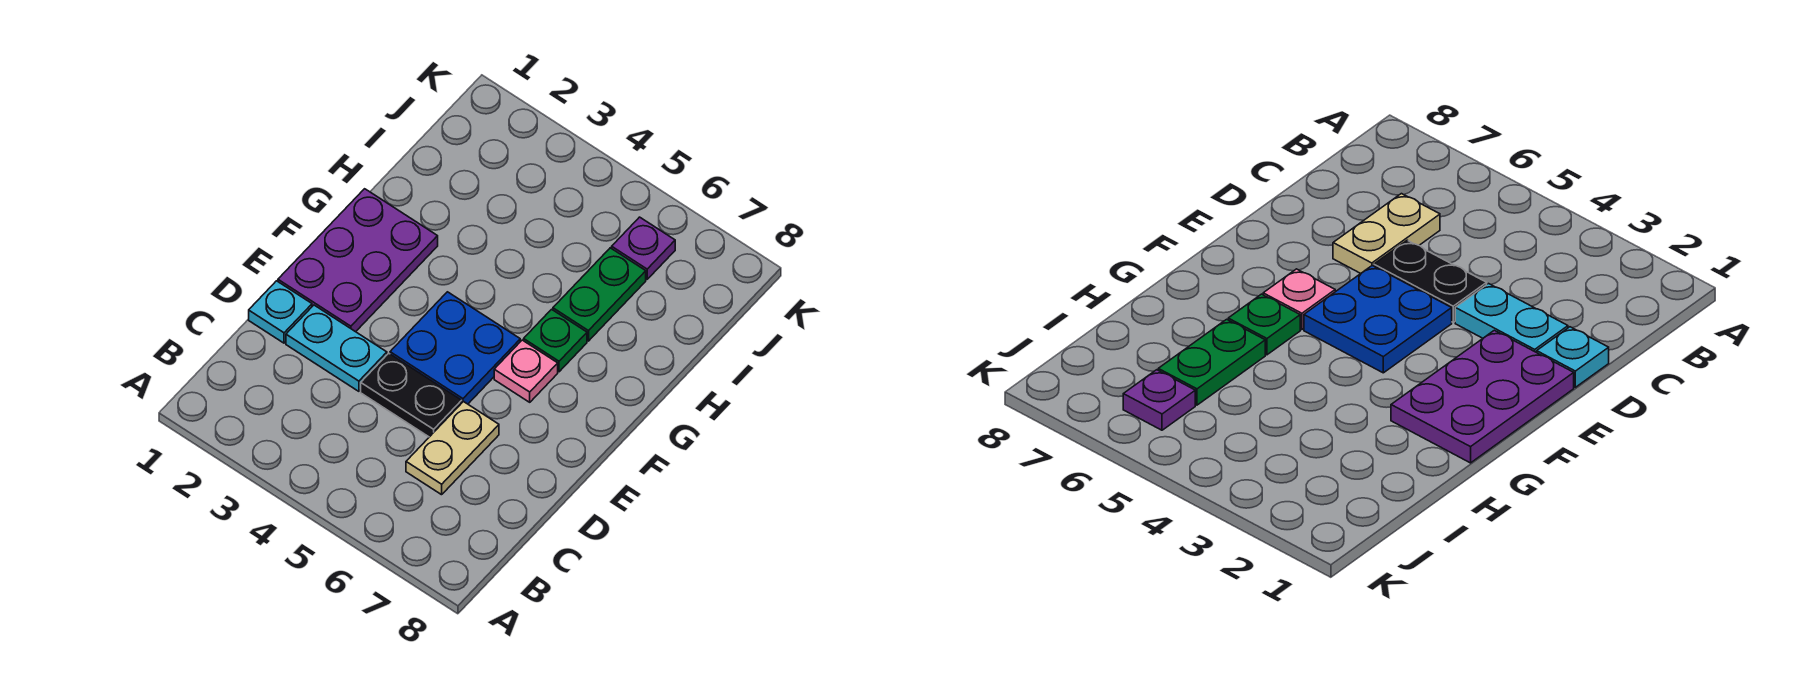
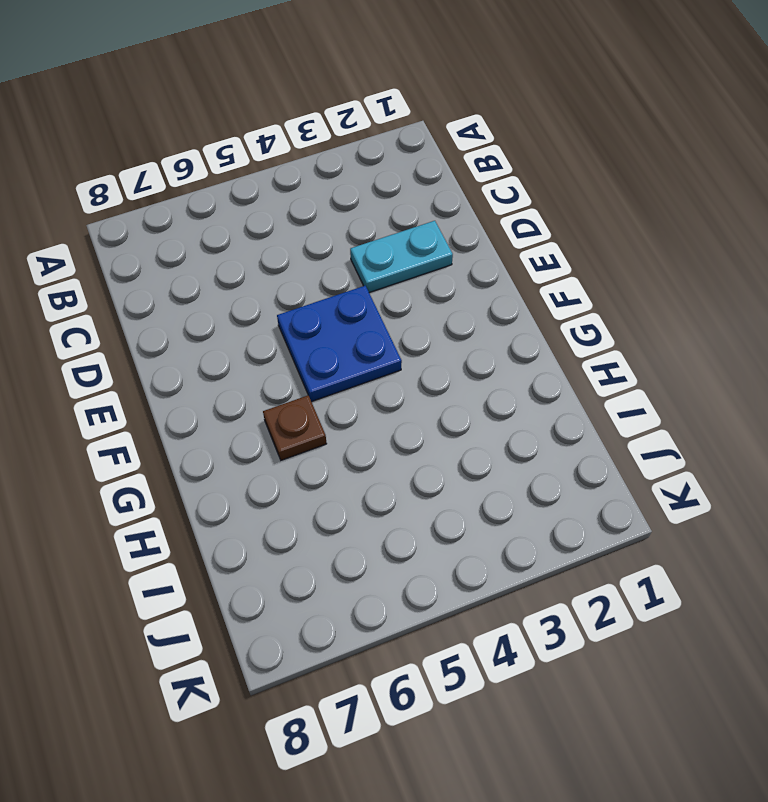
brown 1x1 plate [263,395,327,460] -> green 1x1 plate [524,309,587,372]
none -> tan 1x2 plate [406,402,499,495]
none -> cyan 1x1 plate [249,281,312,343]

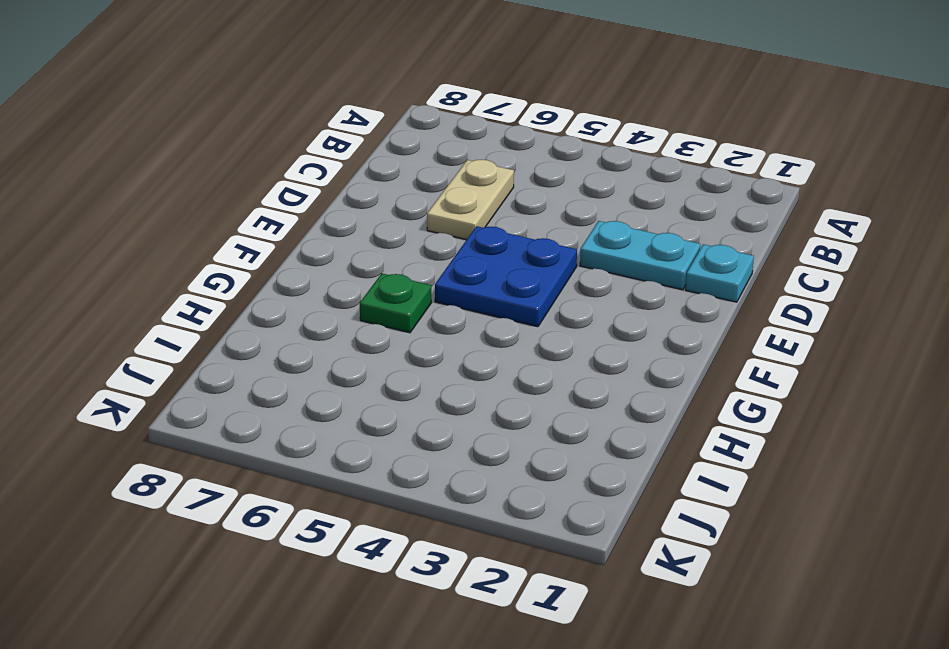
none -> black 1x2 plate [361,353,462,437]
none -> purple 2x3 plate [278,189,438,332]

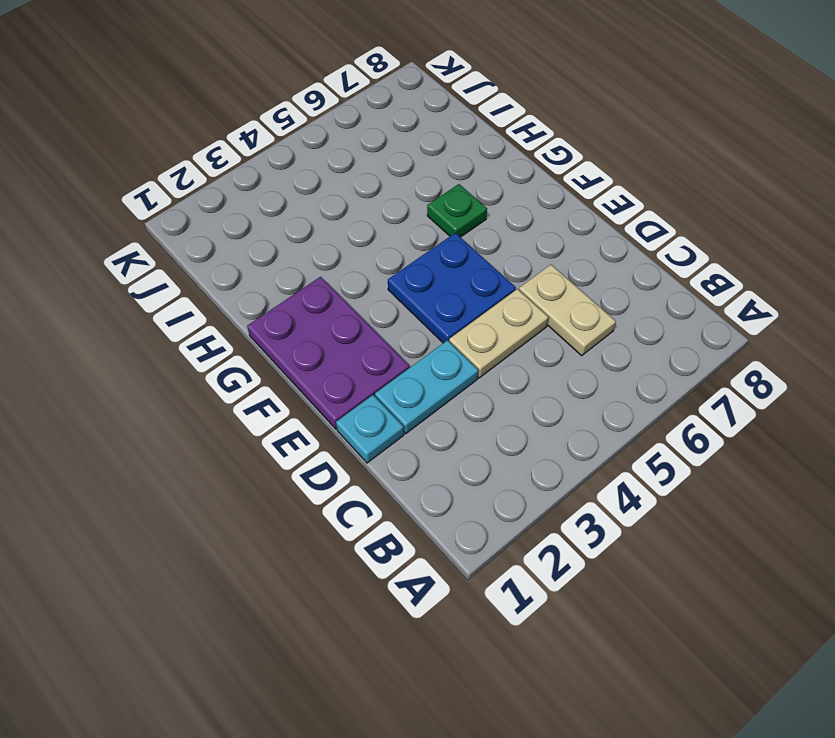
tan 1x2 plate [449,289,549,378] -> black 1x2 plate [361,353,462,437]
none -> pink 1x1 plate [494,340,558,402]
none -> green 1x2 plate [553,248,646,341]

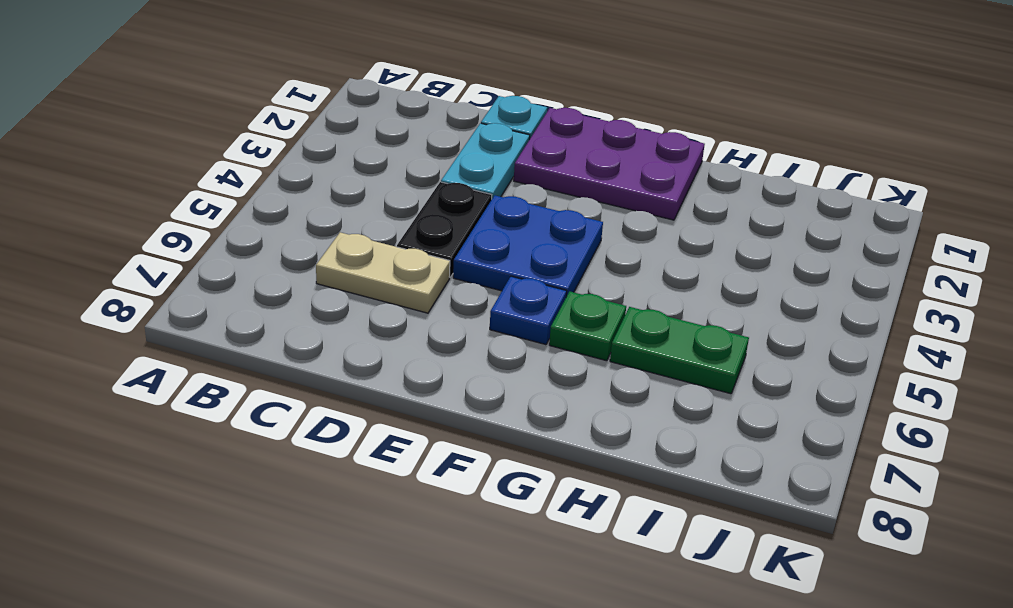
blue 1x1 plate [490,276,567,345] -> pink 1x1 plate [494,340,558,402]
none -> purple 1x1 plate [612,217,675,279]

